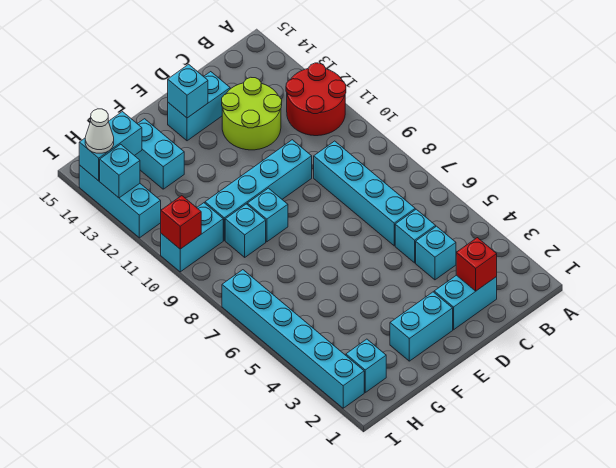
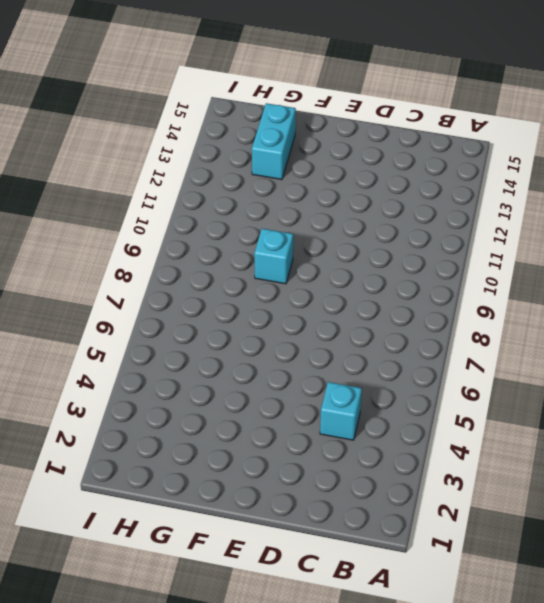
none -> red 2x2 round brick [286,63,346,136]
none -> cyan 1x2 brick [434,275,497,330]
none -> cyan 1x1 brick [395,209,436,263]

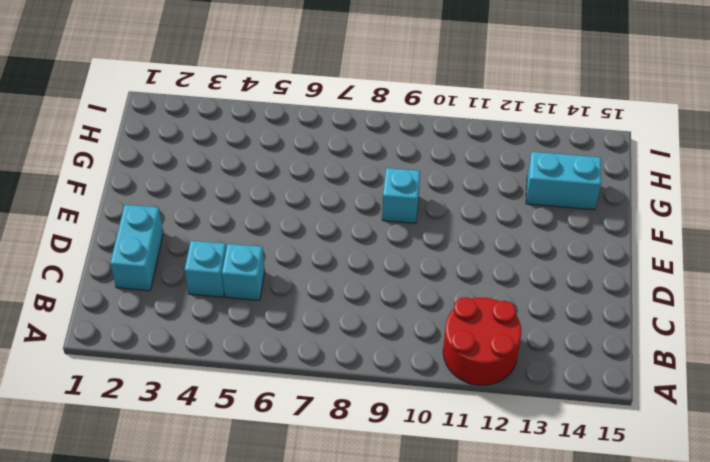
none -> cyan 1x4 brick [314,141,415,246]
none -> lime 2x2 round brick [222,77,282,150]
none -> cyan 1x4 brick [205,140,312,240]

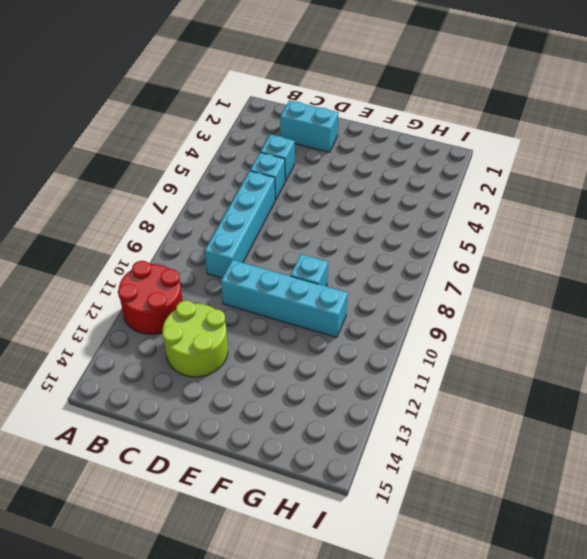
none -> cyan 1x2 brick [168,72,230,141]
none -> cyan 1x2 brick [390,292,453,361]
none -> cyan 1x1 brick [225,204,266,257]

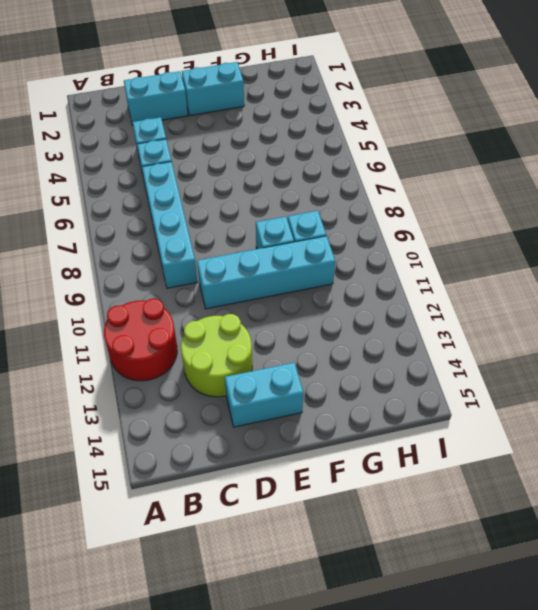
none -> cyan 1x2 brick [135,119,184,189]
none -> cyan 1x1 brick [346,339,386,392]
none -> cyan 1x2 brick [161,203,223,272]

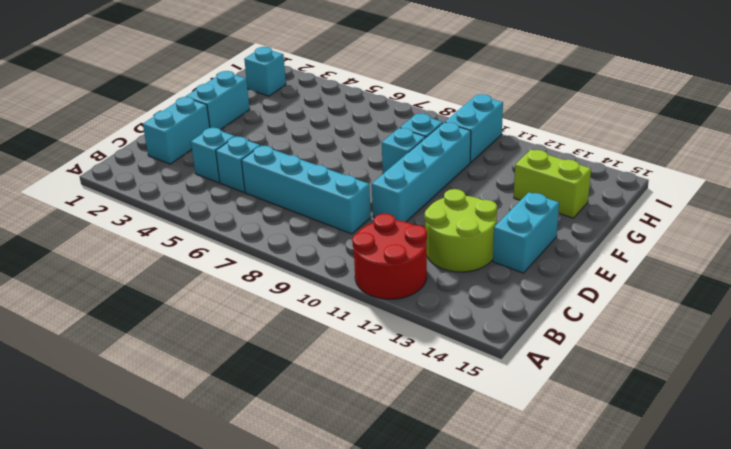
lime 1x2 brick [514,150,591,218] -> cyan 1x2 brick [135,119,184,189]
none -> cyan 1x6 brick [222,270,364,408]
none -> cyan 1x3 brick [79,165,161,238]
none -> red 1x1 brick [456,238,497,291]

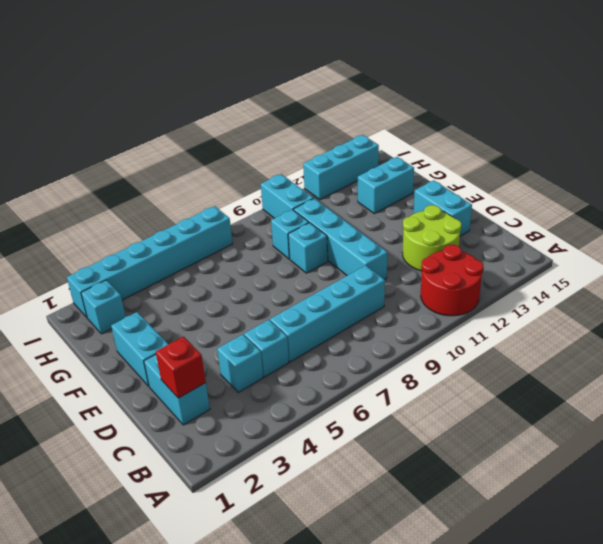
none -> cyan 1x1 brick [168,64,208,118]
none -> cyan 1x2 brick [79,112,142,181]
none -> red 1x1 brick [161,196,201,249]

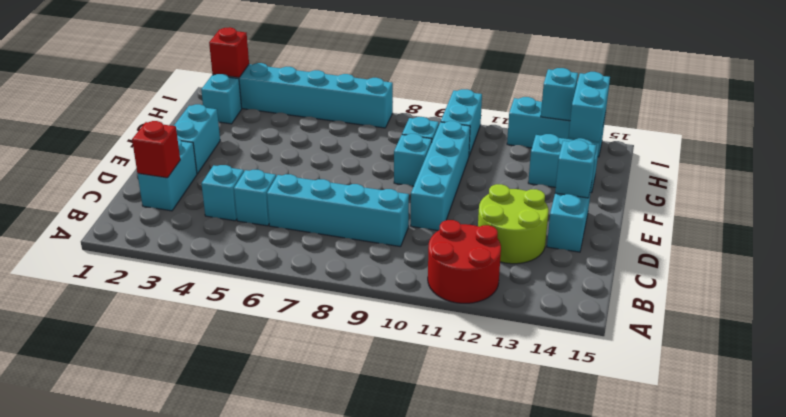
red 1x1 brick [209,27,249,78] -> red 1x1 brick moved to [161,196,201,249]
none -> white 1x1 cone [85,109,114,153]

